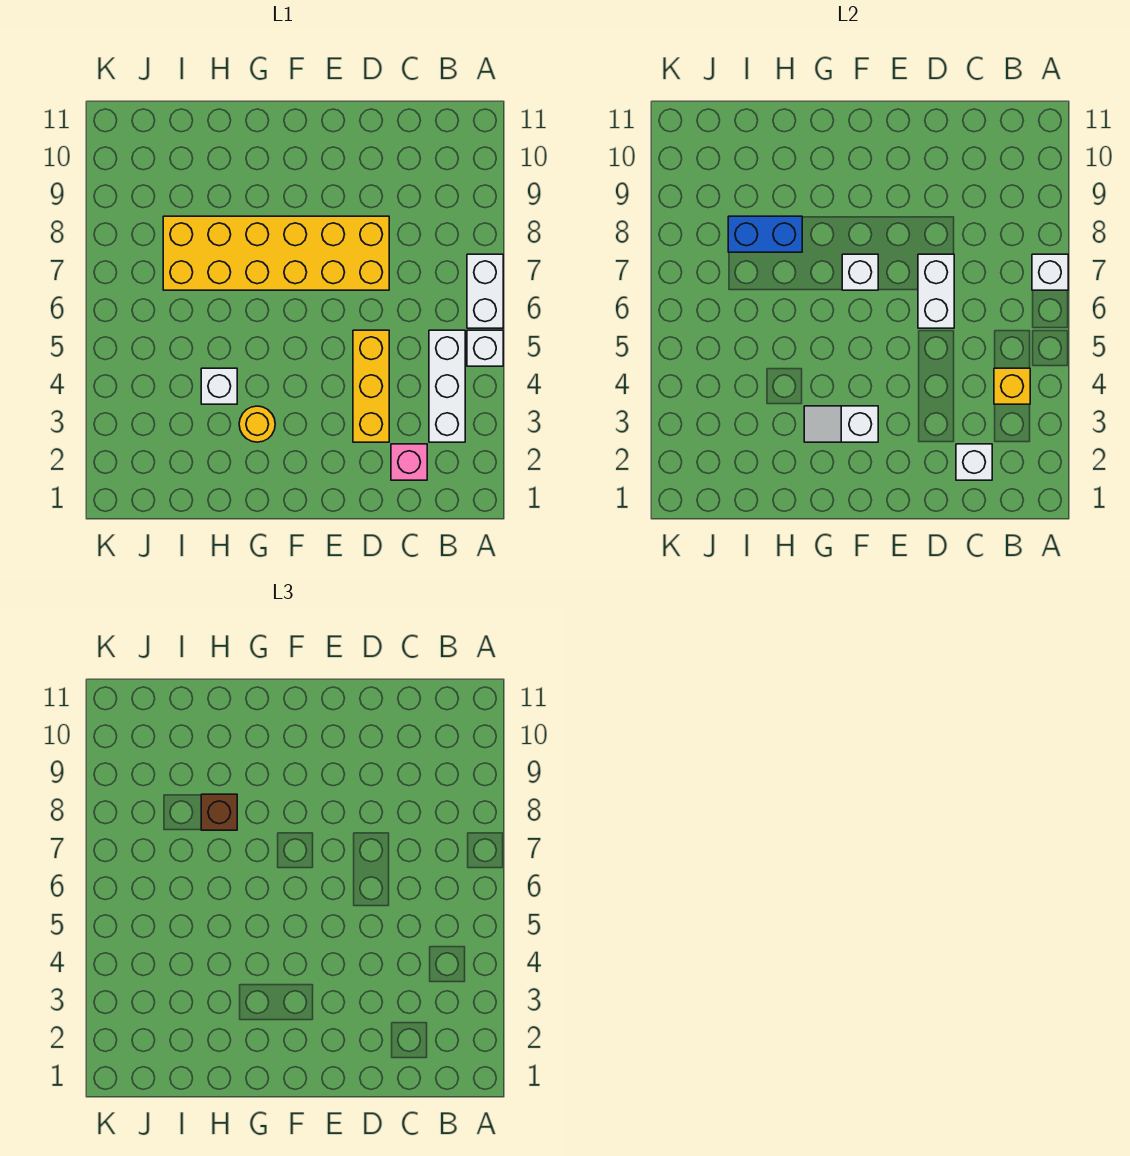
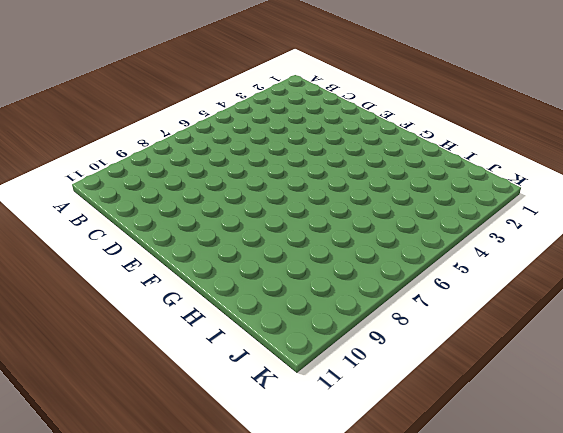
none -> white 1x1 brick [467,330,503,366]
none -> white 1x2 brick [467,254,503,328]
none -> white 1x3 brick [429,330,465,442]

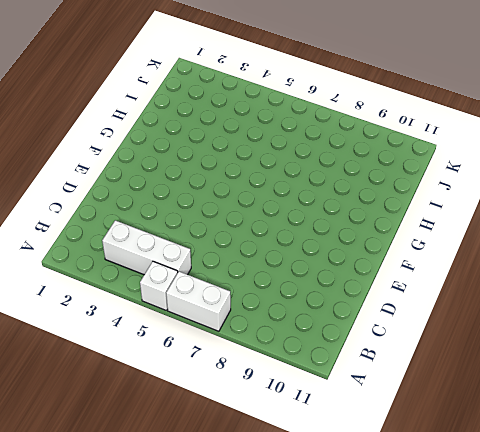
none -> pink 1x1 brick [391,444,427,480]
none -> yellow 1x3 brick [353,330,389,442]
none -> yellow 2x6 brick [163,216,389,290]

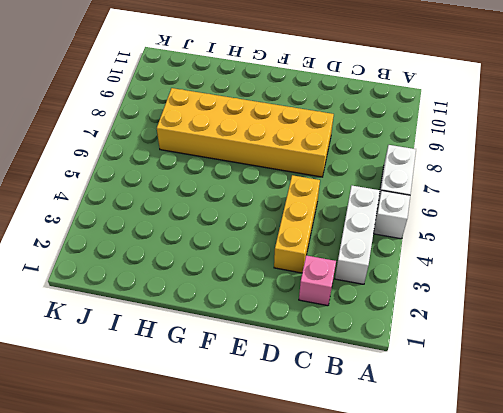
none -> yellow 1x1 round brick [239,406,275,442]
none -> white 1x1 brick [201,368,237,404]
none -> white 1x1 brick [1032,254,1068,290]

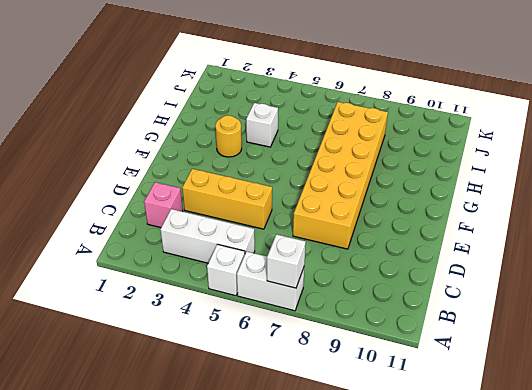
none -> yellow 1x1 brick [994,368,1030,404]
none -> white 1x1 brick [956,444,992,480]
none -> white 1x2 brick [918,254,954,328]

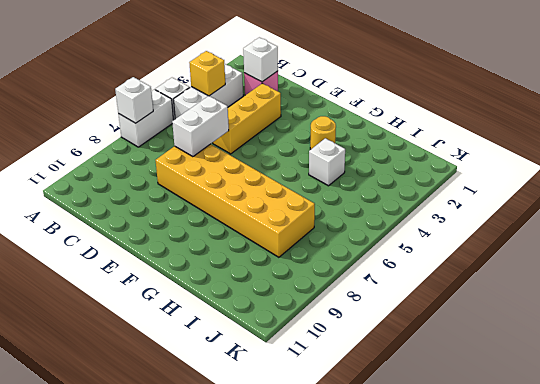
none -> white 1x2 slope [804,406,878,442]
none -> white 1x1 brick [842,254,878,290]
none -> blue 1x2 brick [728,216,802,252]

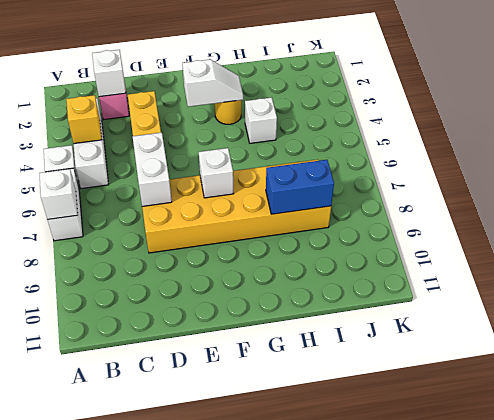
none -> brown 1x1 brick [201,794,237,830]

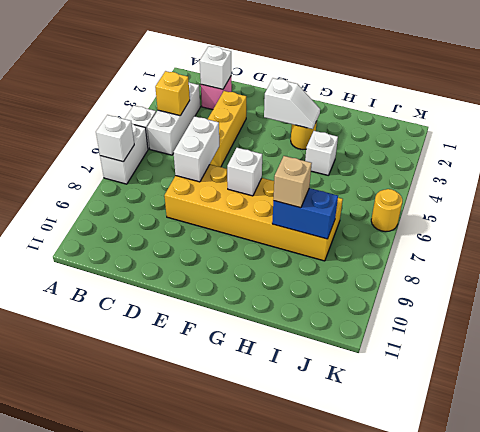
tan 1x1 brick [273,156,312,208] -> brown 1x1 brick [201,794,237,830]
yellow 1x1 round brick [371,189,402,232] -> none

